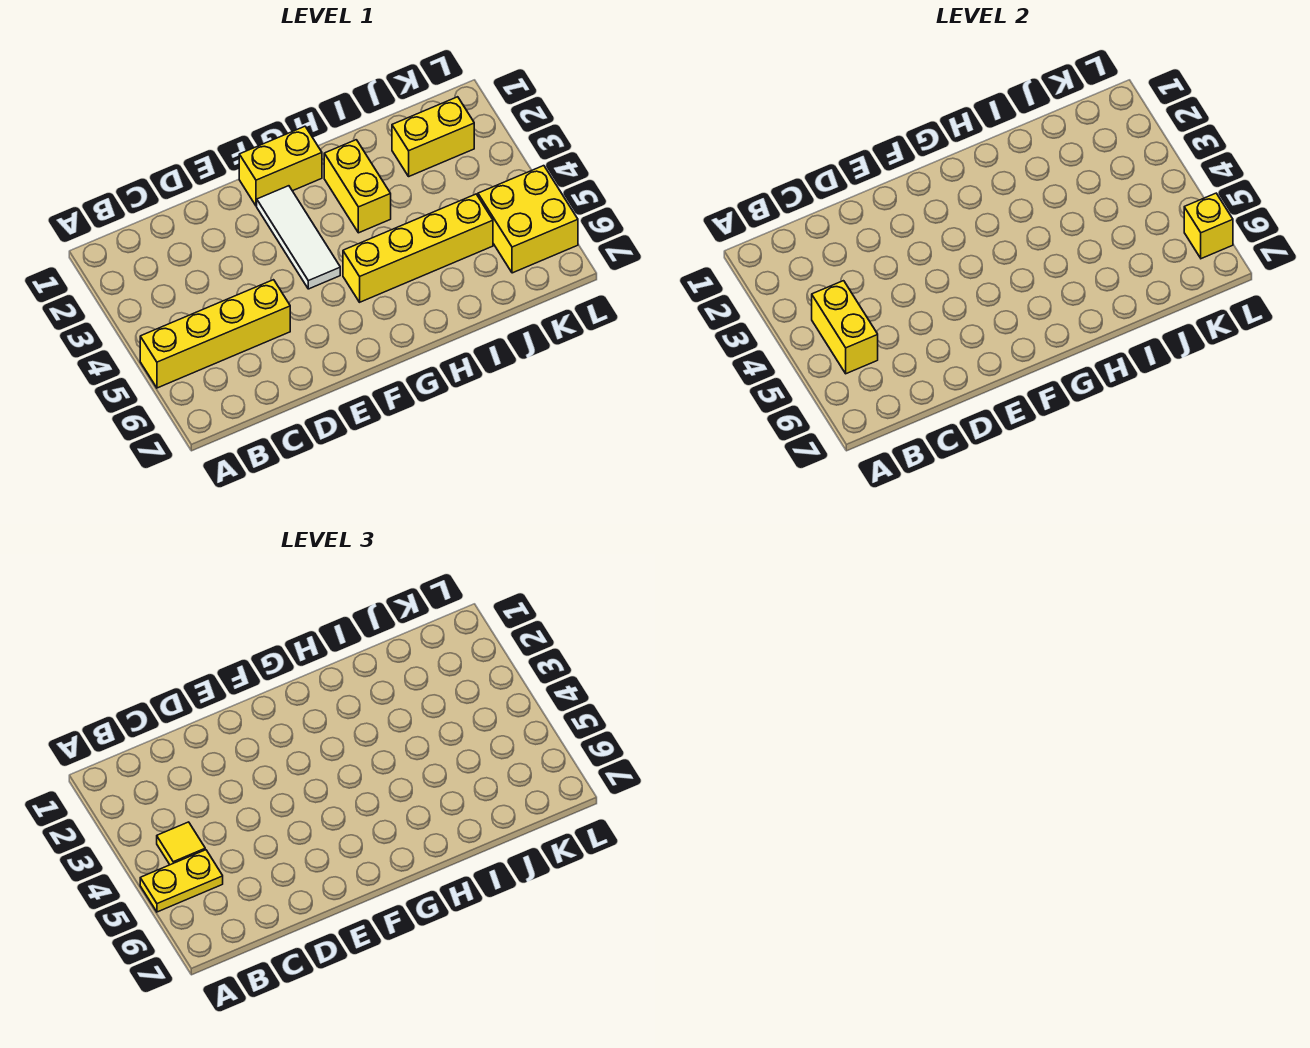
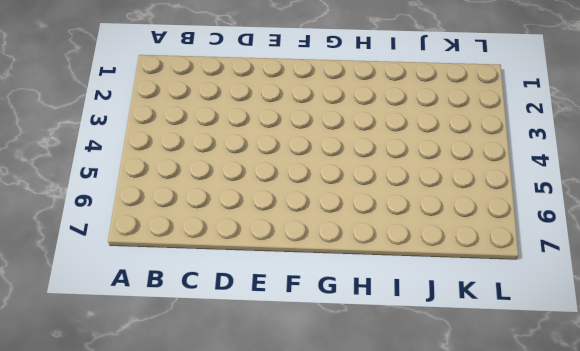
none -> yellow 1x4 brick [140,280,290,388]
none -> yellow 1x2 brick [239,126,322,206]

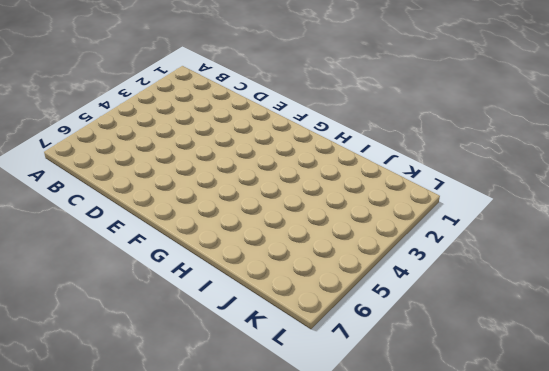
none -> yellow 1x4 brick [140,280,290,388]
none -> yellow 1x2 brick [239,126,322,206]

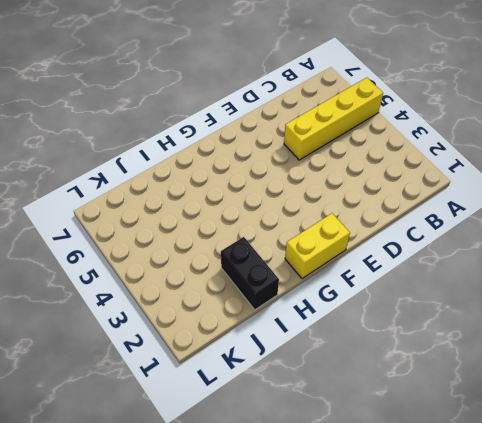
black 1x2 brick [221,237,279,310] -> none
none -> white 1x3 tile [257,186,340,289]
none -> yellow 1x4 brick [343,194,493,302]

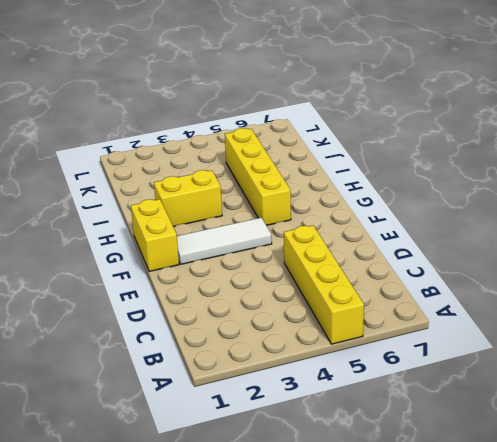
none -> yellow 1x2 brick [392,97,474,176]
none -> yellow 2x2 brick [478,166,578,273]

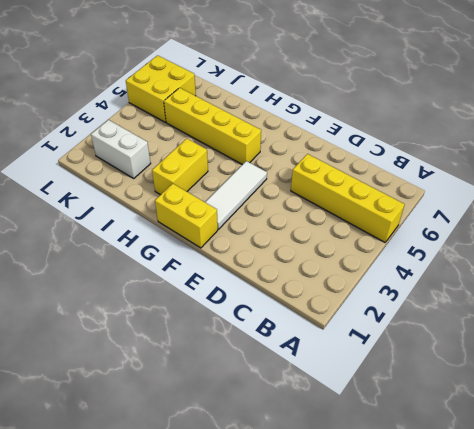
white 1x2 brick [91,120,151,178] -> yellow 1x2 brick [392,97,474,176]
none -> yellow 1x2 brick [812,281,878,374]
none -> yellow 1x1 brick [1184,193,1233,259]

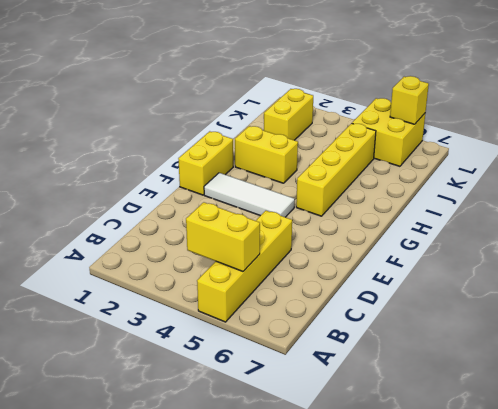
none -> yellow 1x2 plate [140,850,223,912]
none -> yellow 1x1 tile [157,822,205,865]

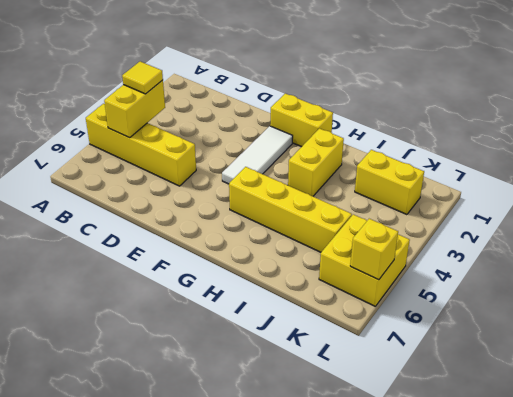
none -> yellow 1x2 plate [140,850,223,912]

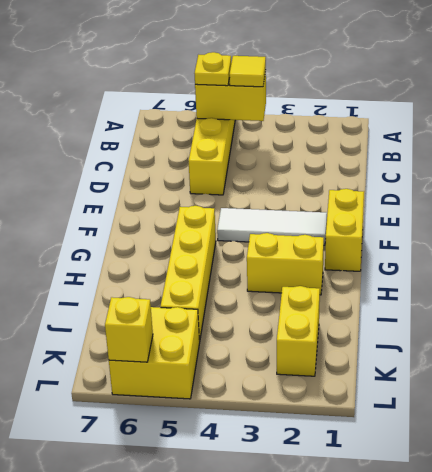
yellow 1x1 plate [194,52,231,86] -> yellow 1x2 plate [140,850,223,912]

